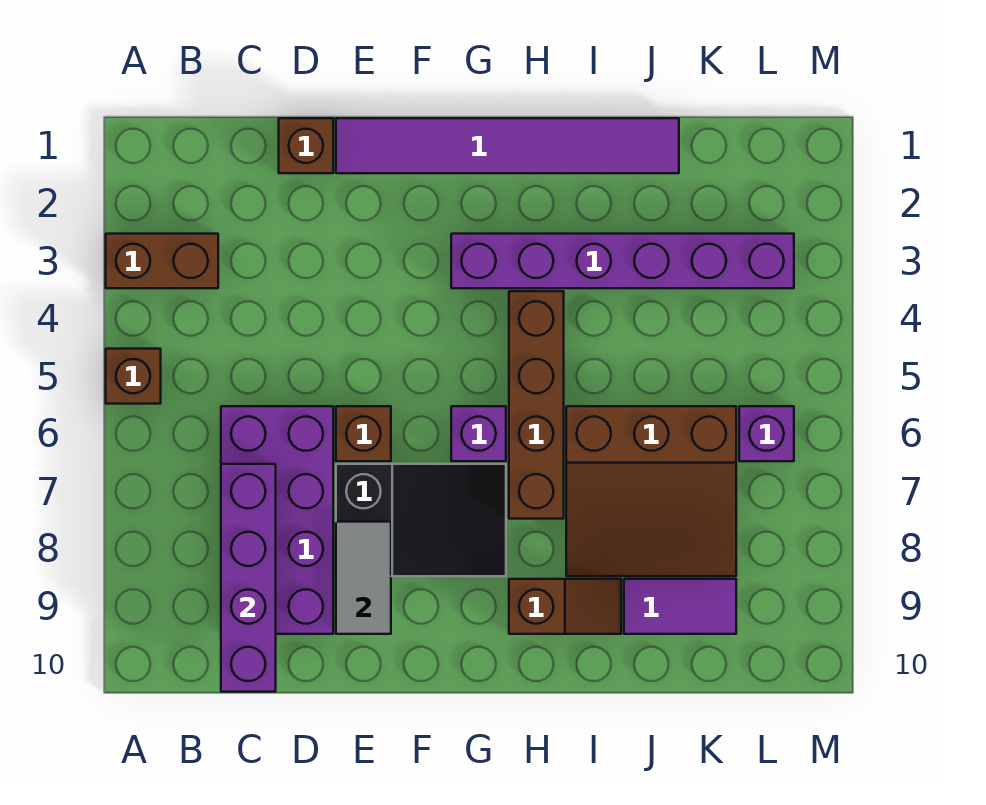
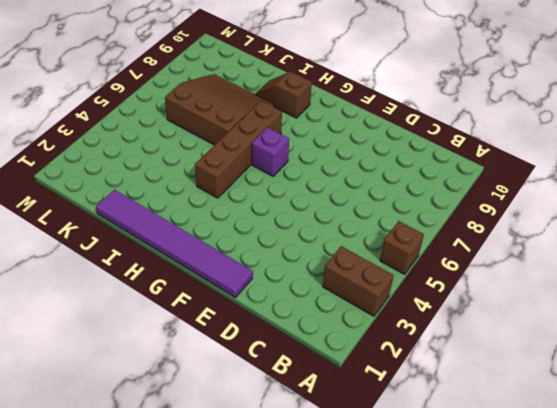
none -> purple 2x4 brick [221,406,333,634]
none -> brown 1x1 brick [279,118,333,173]
none -> brown 1x1 brick [336,406,391,461]

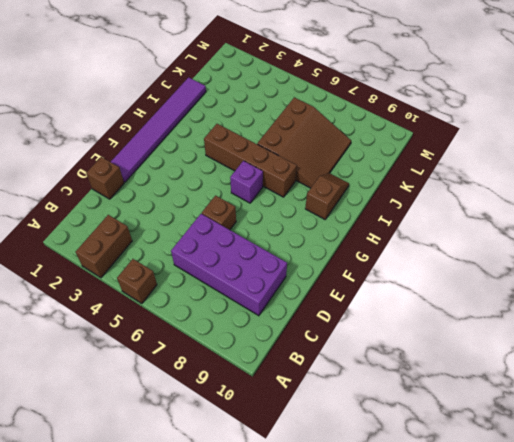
none -> black 2x3 slope [336,464,506,576]
none -> purple 1x6 brick [451,234,794,288]
none -> purple 1x2 tile [624,579,736,634]

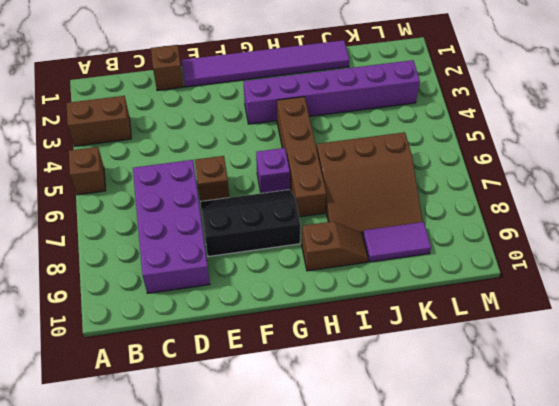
black 2x3 slope [201,190,301,257] -> black 2x3 slope turned to [336,464,506,576]
none -> purple 1x1 brick [739,406,794,461]
none -> purple 1x4 brick [221,464,276,692]
none -> grey 1x2 tile [336,522,391,634]

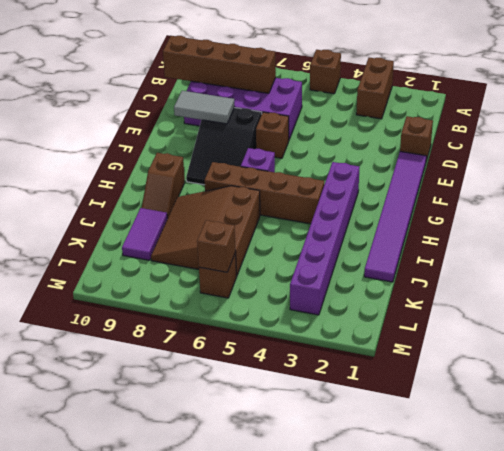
brown 1x4 brick [163,36,276,93] -> purple 1x4 brick [221,464,276,692]
brown 1x1 brick [199,253,237,298] -> purple 1x1 brick [739,406,794,461]
brown 1x1 brick [197,220,236,272] -> none

